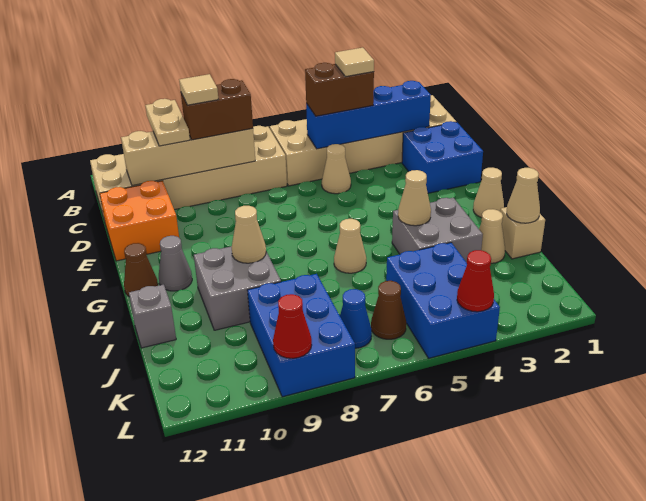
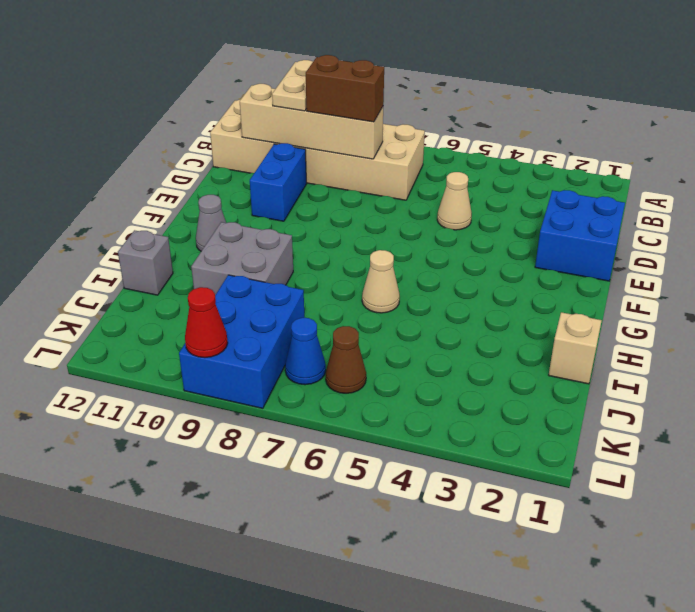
blue 1x2 brick [250,143,306,221] -> none
none -> tan 2x6 brick [270,95,456,186]
none -> orange 2x2 brick [100,181,179,261]
none -> tan 1x1 cone [473,168,504,218]
none -> brown 1x1 cone [124,243,158,296]

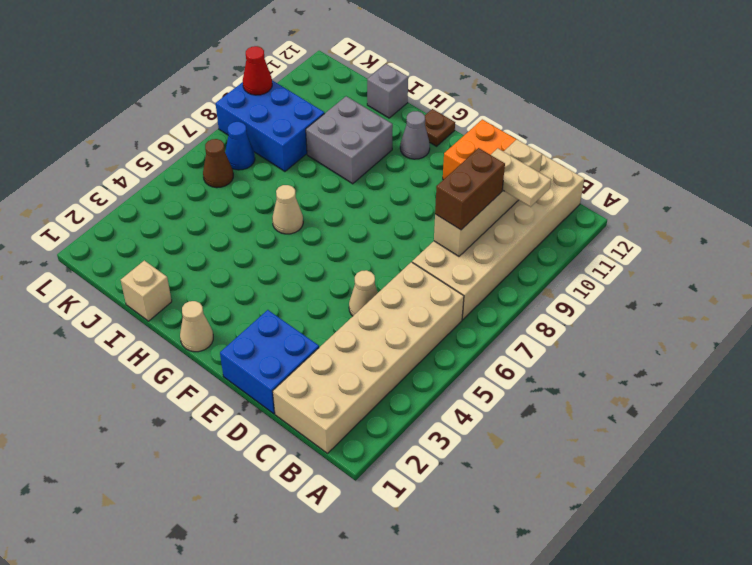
brown 1x1 plate [425,109,455,146] -> brown 1x1 cone [124,243,158,296]
none -> grey 2x2 brick [392,198,483,262]
none -> tan 1x1 cone [479,209,505,263]
none -> blue 2x3 brick [386,243,500,358]
none -> blue 1x4 brick [306,81,431,149]

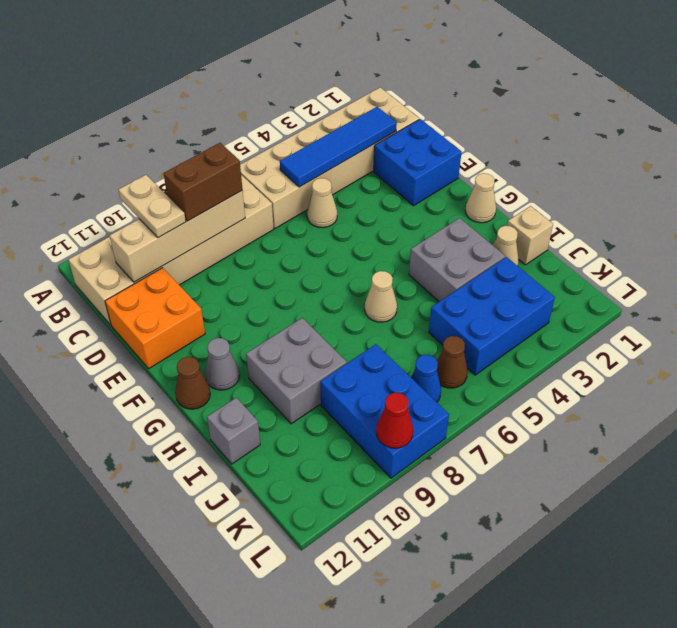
blue 1x4 tile [280,107,397,187] -> blue 1x4 brick [306,81,431,149]
blue 2x3 brick [429,257,555,375] -> blue 2x3 brick turned to [386,243,500,358]
none -> tan 1x1 cone [398,170,431,226]
none -> tan 1x1 cone [232,206,266,263]
none -> tan 1x1 cone [507,168,540,223]
none -> red 1x1 cone [457,250,494,312]

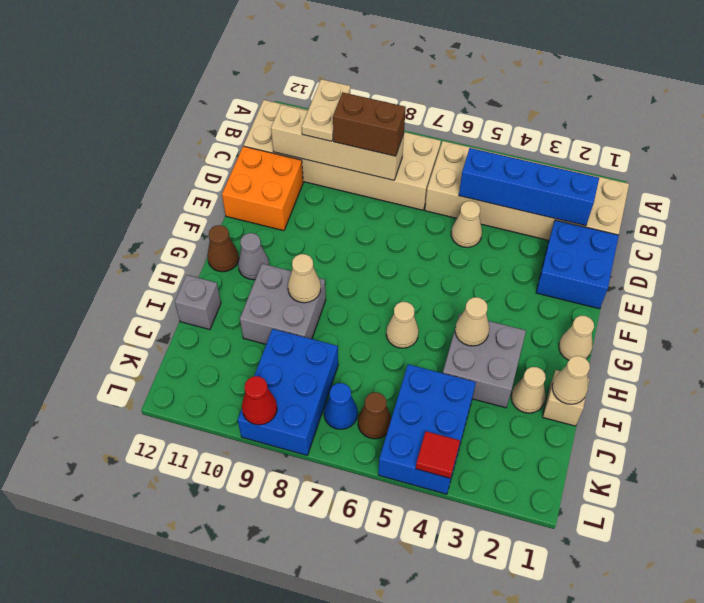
red 1x1 tile [416,431,460,478] -> red 1x1 cone [457,250,494,312]
none -> brown 1x2 brick [305,63,374,116]
none -> tan 1x1 tile [335,48,374,77]
none -> tan 1x1 tile [179,74,218,105]

